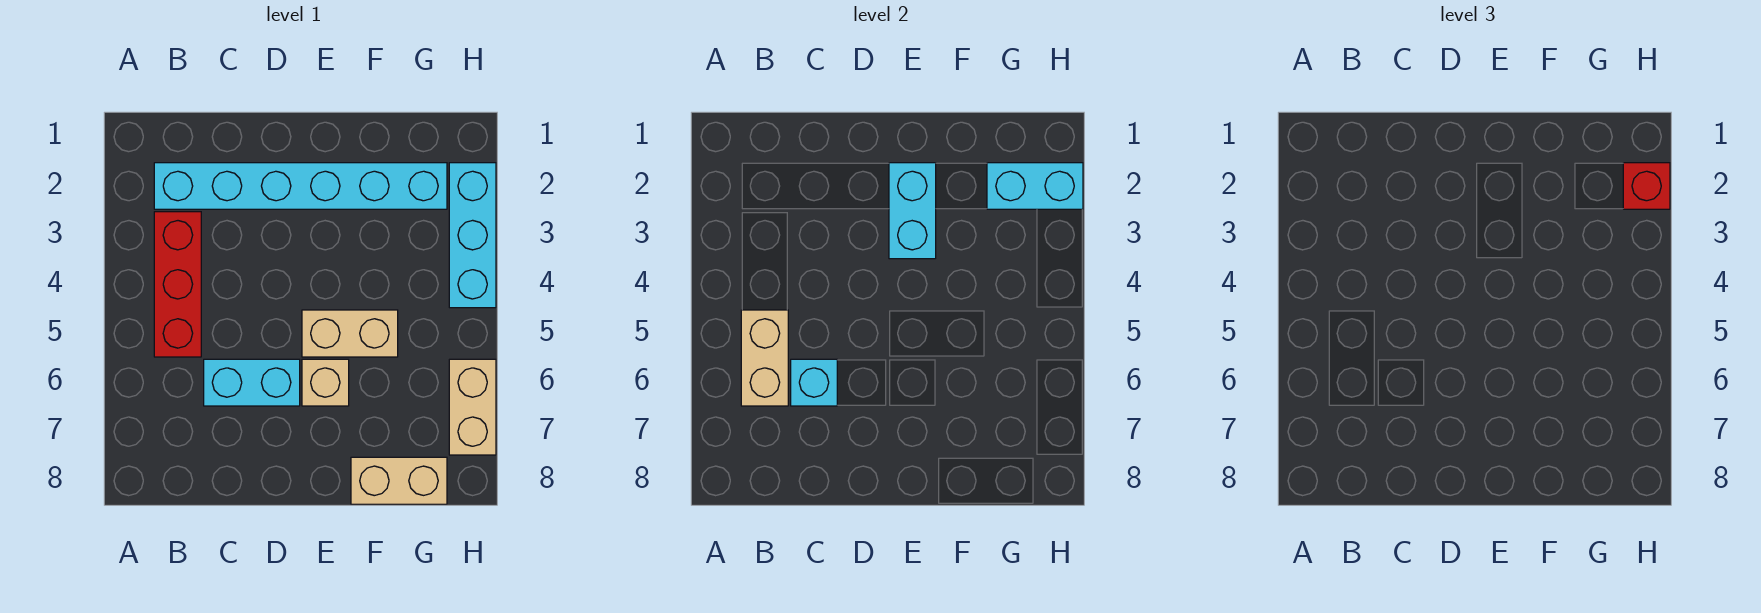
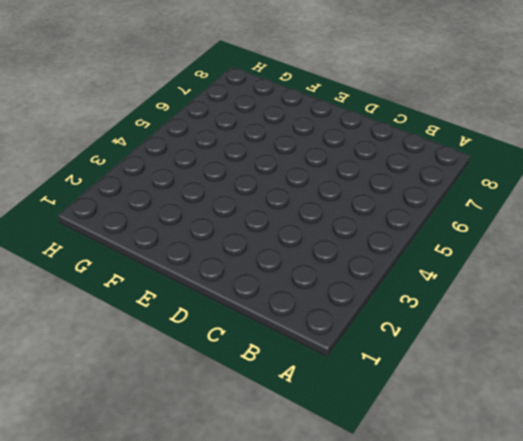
none -> cyan 1x6 brick [154,163,447,209]
none -> red 1x3 brick [154,212,201,357]
none -> cyan 1x2 brick [204,359,300,406]

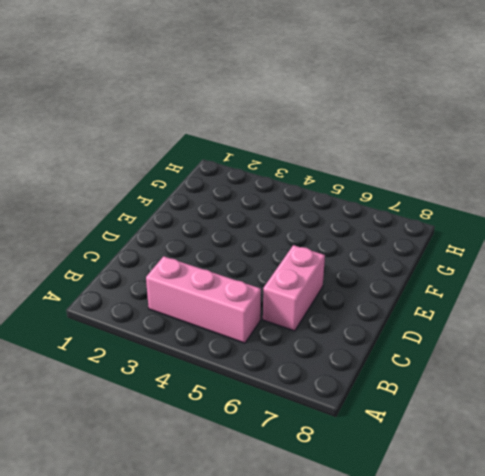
pink 1x3 brick [146,256,261,343] -> red 1x3 brick [154,212,201,357]
pink 1x2 brick [263,245,325,331] -> cyan 1x2 brick [204,359,300,406]
none -> cyan 1x6 brick [154,163,447,209]
none -> tan 1x2 brick [302,310,398,357]
none -> tan 1x1 brick [302,359,349,406]

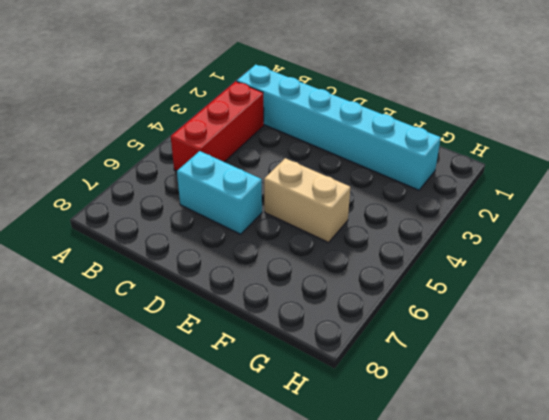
none -> tan 1x1 brick [302,359,349,406]
none -> tan 1x2 brick [351,457,447,504]
none -> cyan 1x3 brick [449,163,496,308]

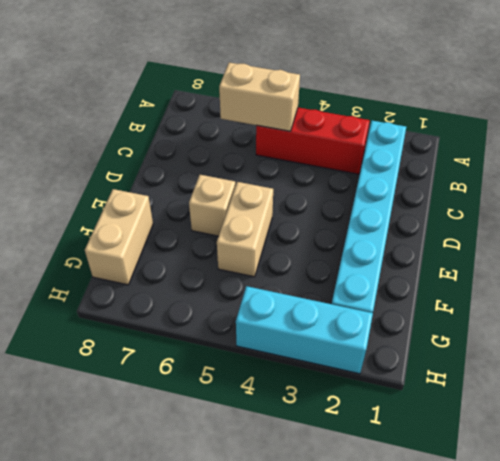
none -> cyan 1x2 brick [204,359,300,406]
none -> tan 1x2 brick [449,359,496,455]
none -> cyan 1x1 brick [791,359,837,406]

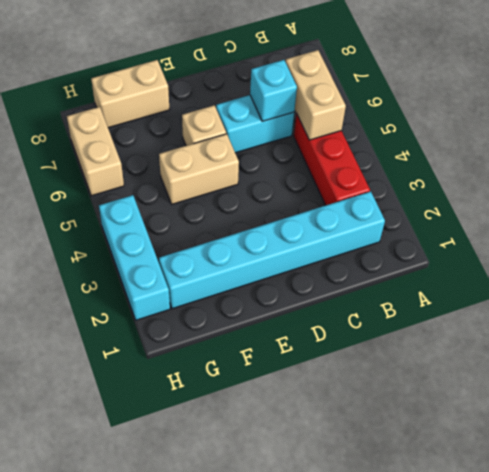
none -> cyan 1x2 brick [889,163,936,259]
none -> cyan 1x2 brick [987,163,1083,209]
none -> red 1x1 brick [1623,163,1670,209]

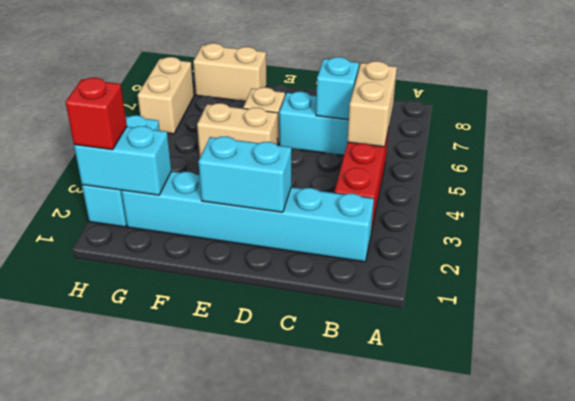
cyan 1x2 brick [198,136,291,212] -> cyan 1x2 brick turned to [889,163,936,259]

